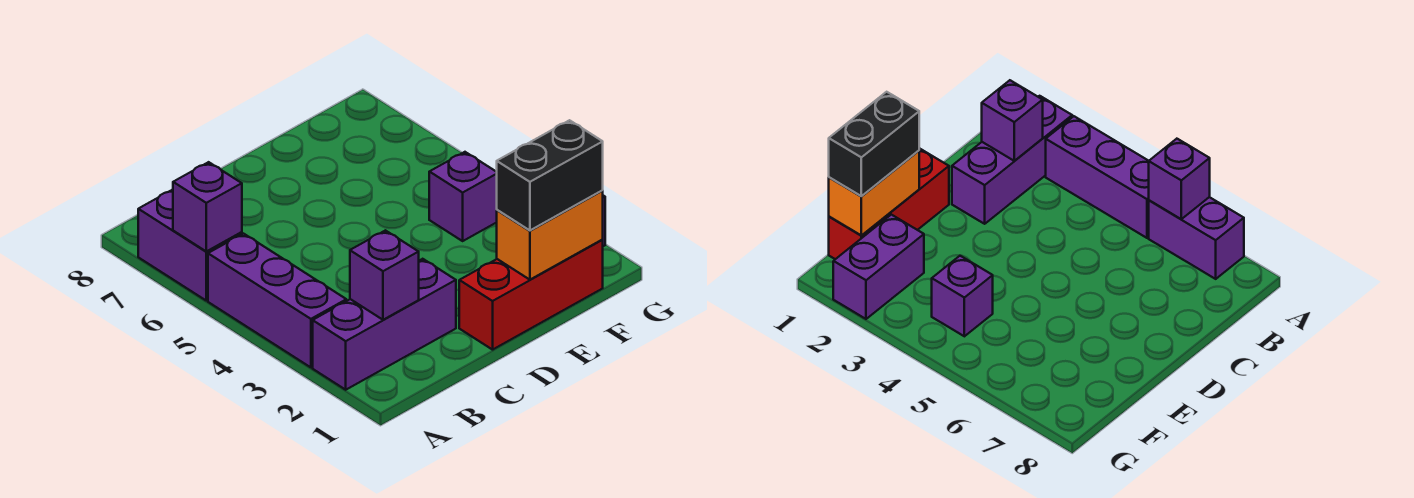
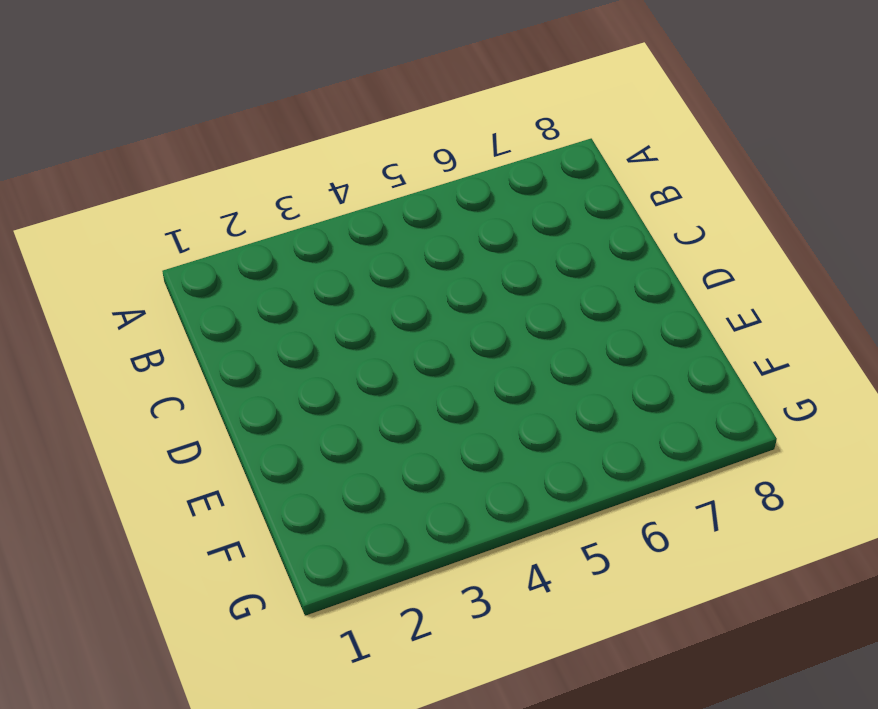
none -> purple 1x3 brick [313,259,456,390]
none -> purple 1x3 brick [208,234,346,367]

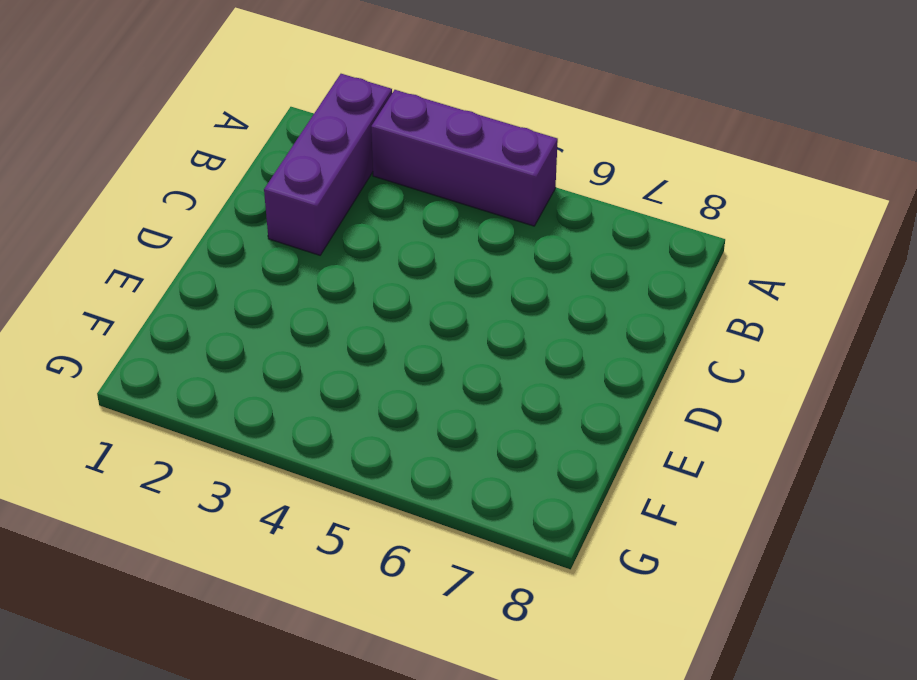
none -> purple 1x2 brick [138,190,242,301]
none -> red 1x3 brick [459,240,603,350]

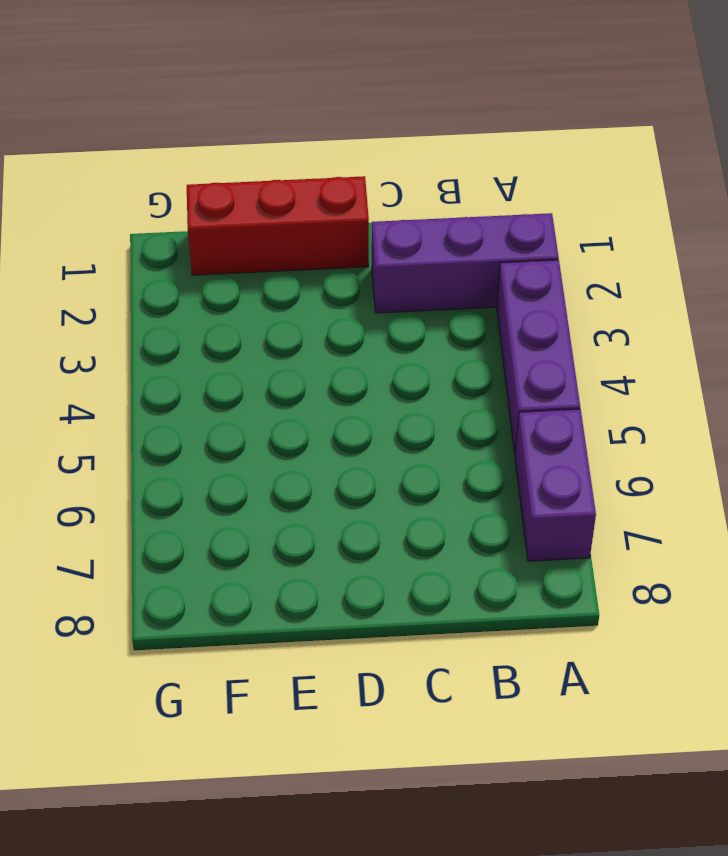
none -> purple 1x2 brick [833,215,924,319]
none -> purple 1x1 brick [429,152,497,241]

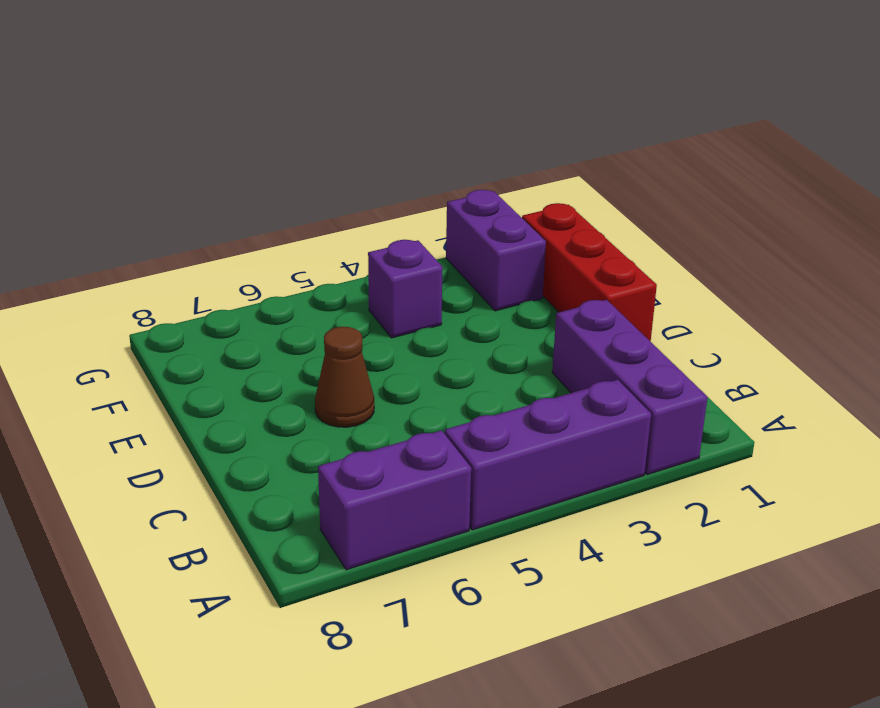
brown 1x1 cone [315,327,374,427] -> none
none -> purple 1x1 brick [173,162,242,251]
none -> purple 1x1 brick [350,230,419,320]

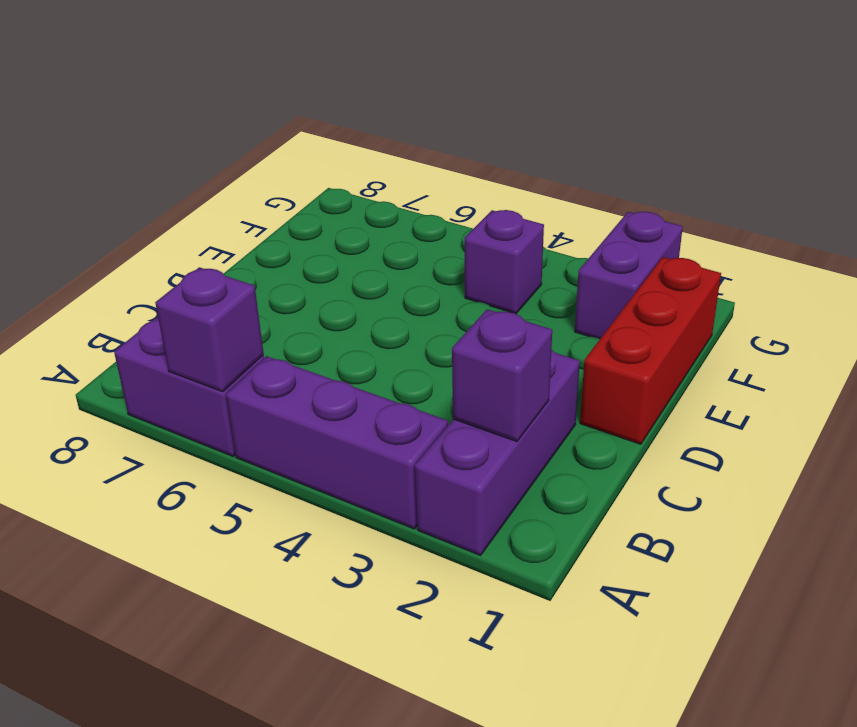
none -> orange 1x2 brick [497,190,603,280]
none -> black 1x2 brick [497,120,603,230]

